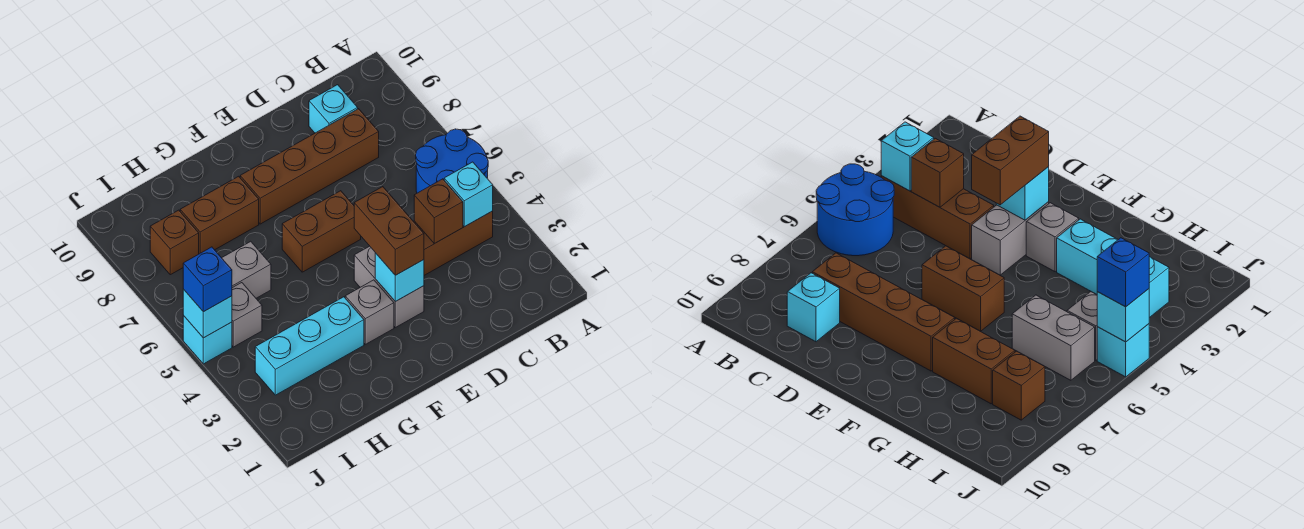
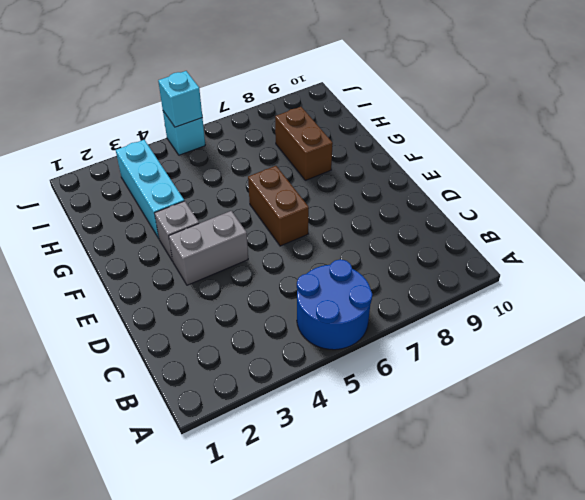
none -> brown 1x3 brick [414,211,493,275]
none -> brown 1x4 brick [240,109,379,224]
none -> cyan 1x1 brick [309,85,358,133]

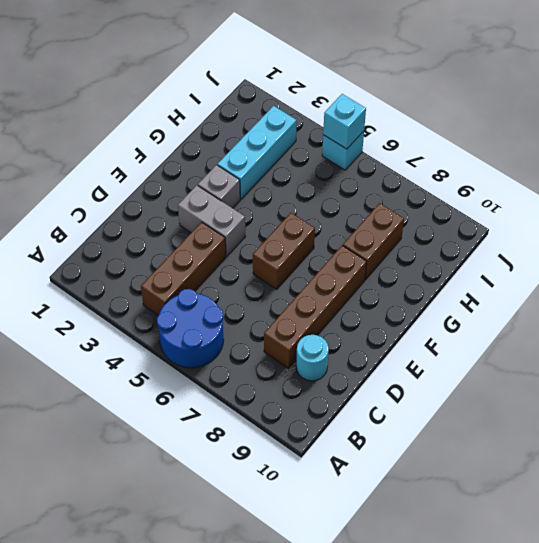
cyan 1x1 round brick [296,335,329,381] -> cyan 1x1 brick [309,85,358,133]
none -> grey 1x2 brick [222,241,271,298]
none -> grey 1x1 brick [232,283,262,347]
none -> brown 1x1 brick [150,210,199,275]

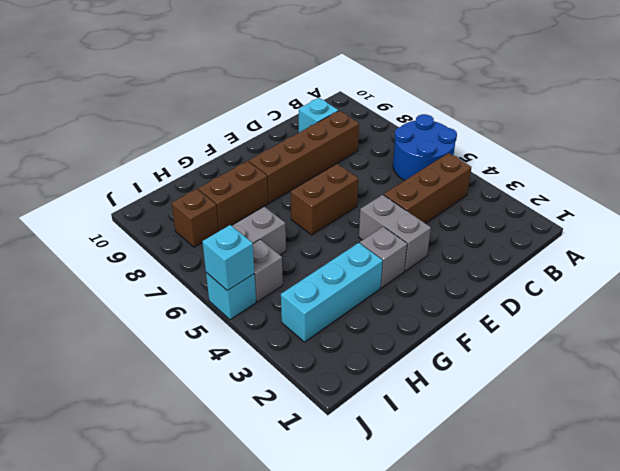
none -> cyan 1x1 brick [444,162,493,227]
none -> brown 1x1 brick [414,179,463,244]
none -> cyan 1x1 brick [375,253,424,302]

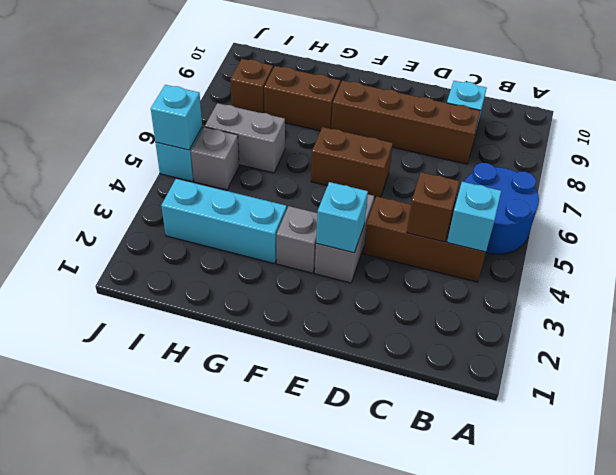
none -> brown 1x2 brick [354,187,424,275]
none -> blue 1x1 brick [183,247,232,312]

